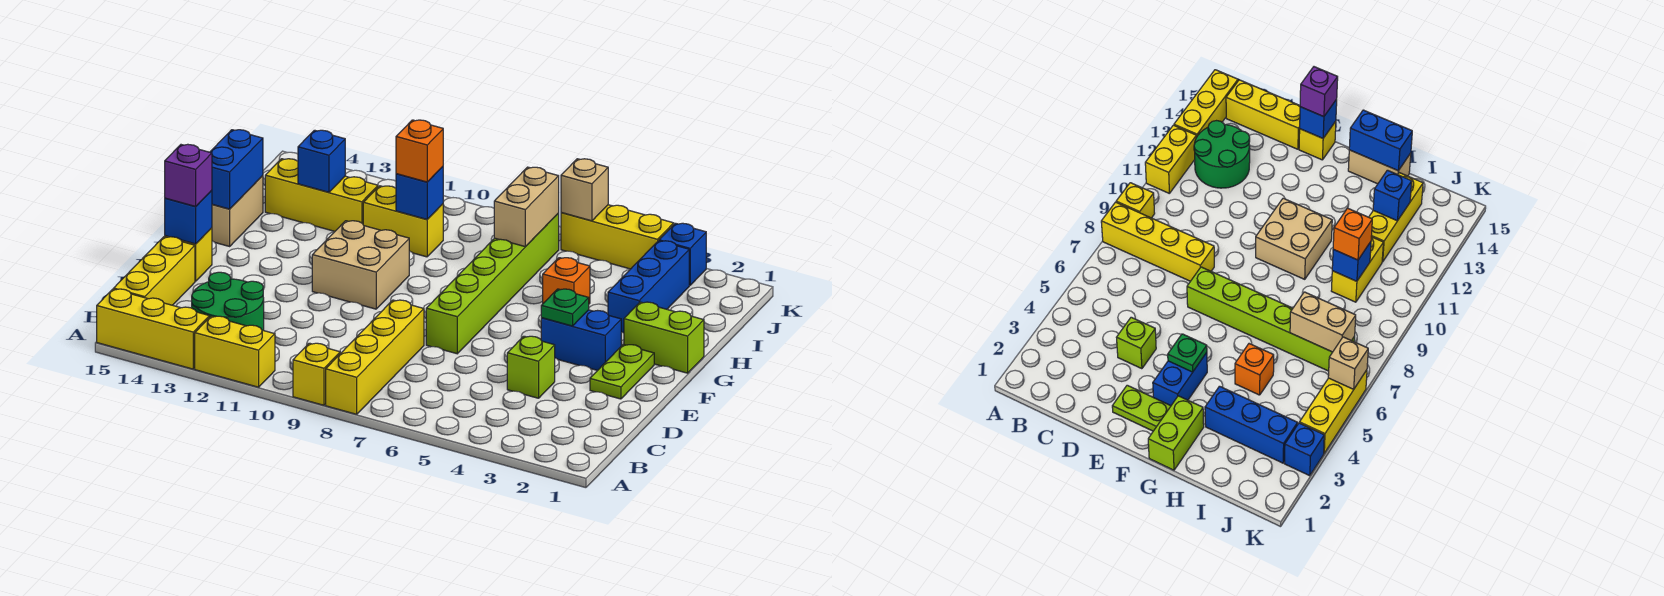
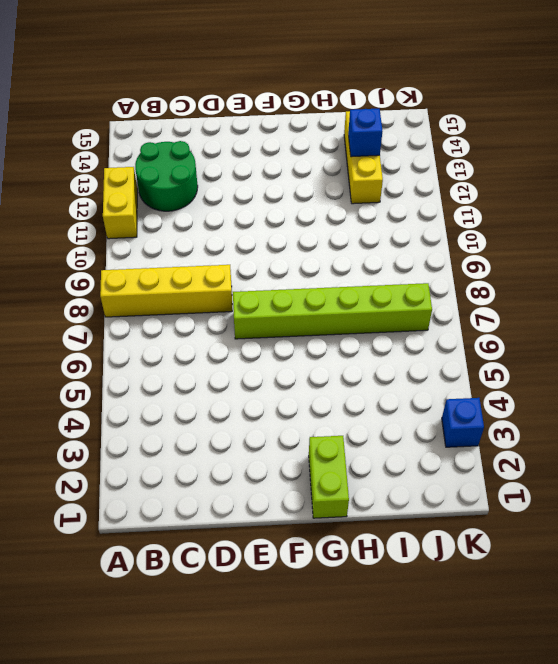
none -> yellow 1x1 brick [293,343,340,405]
none -> yellow 1x3 brick [97,289,209,369]
none -> yellow 1x3 brick [114,237,195,305]

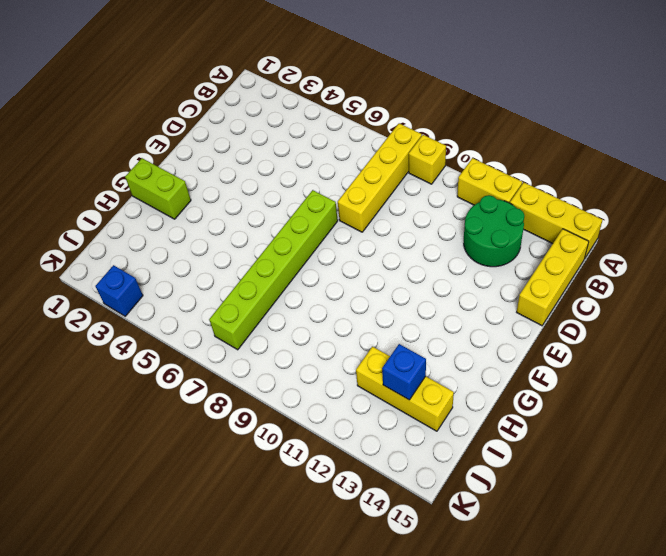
none -> lime 1x1 brick [507,336,555,398]
none -> lime 1x2 plate [590,345,654,399]
none -> yellow 1x1 brick [165,228,212,281]

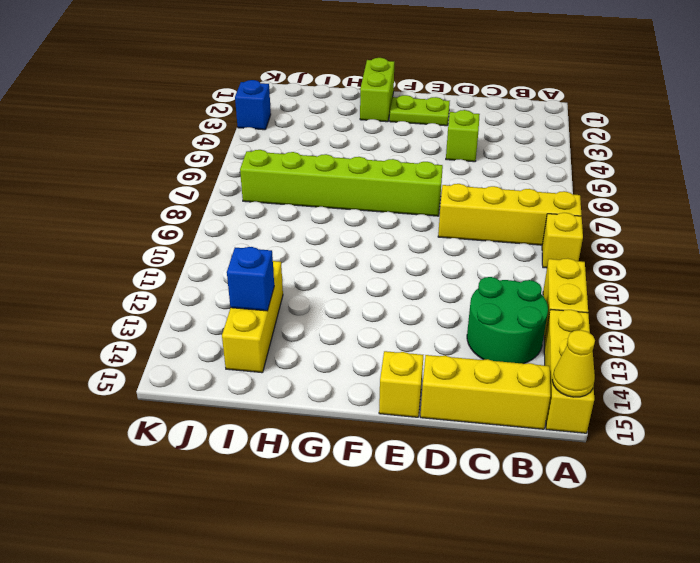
yellow 1x1 cone [552,330,595,397] -> none
none -> blue 1x2 brick [541,310,621,370]
none -> tan 2x2 brick [312,221,409,309]
none -> tan 1x2 brick [212,176,263,246]

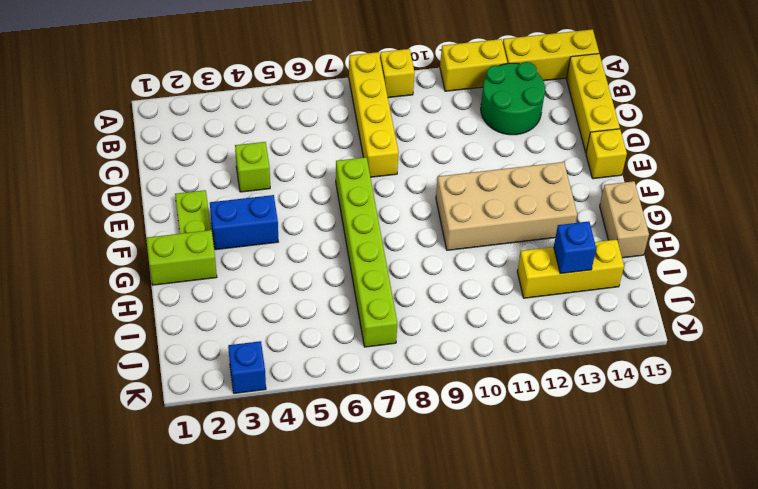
tan 2x4 brick [436,162,577,250] -> tan 2x2 brick [312,221,409,309]
none -> blue 1x3 brick [608,241,689,333]
none -> orange 1x1 brick [543,258,590,304]
none -> yellow 1x2 brick [363,186,443,257]

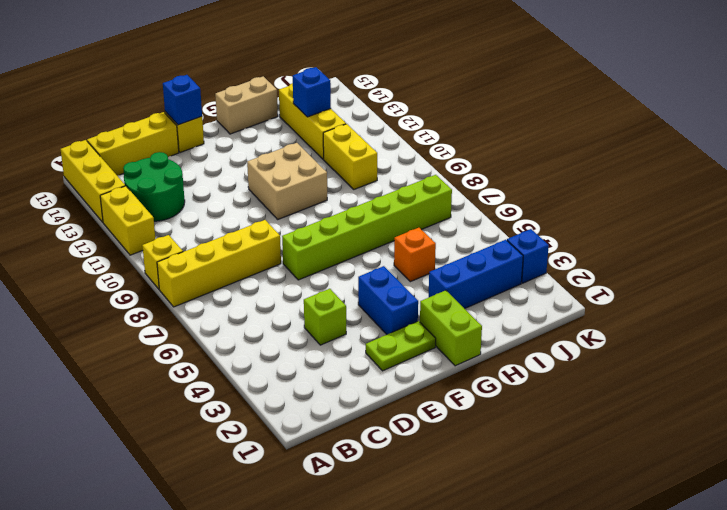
none -> yellow 1x3 brick [561,205,674,269]
none -> green 1x1 plate [541,289,589,326]
none -> blue 1x2 brick [210,130,263,209]

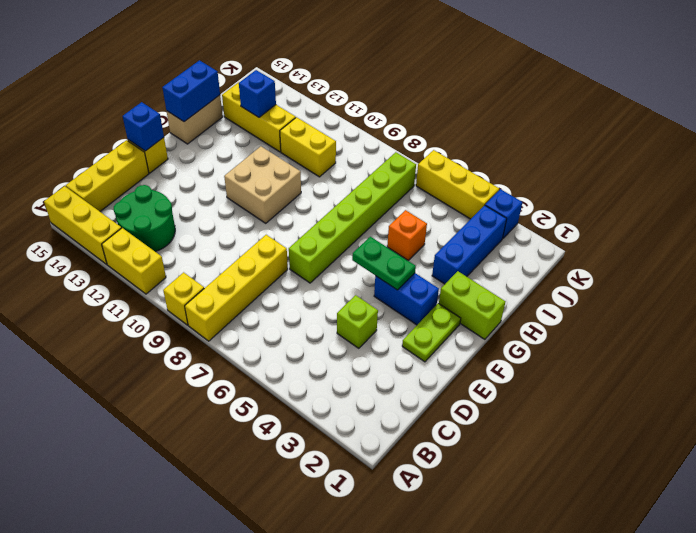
green 1x2 plate [352,237,416,290] -> green 1x1 plate [541,289,589,326]
none -> tan 1x2 brick [494,167,559,247]
none -> blue 1x1 brick [396,167,443,219]
none -> tan 1x1 brick [561,159,608,221]

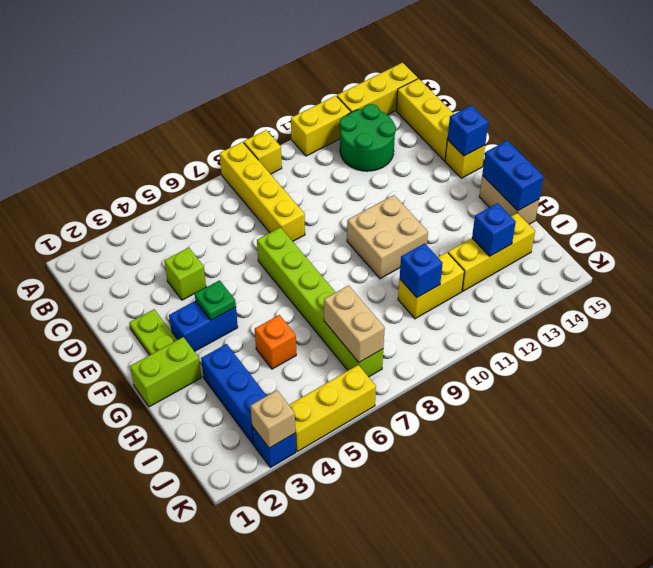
tan 1x1 brick [251,390,295,448] -> tan 1x1 brick moved to [561,159,608,221]
none -> purple 1x1 brick [165,144,212,207]
none -> orange 1x1 brick [396,120,443,182]

